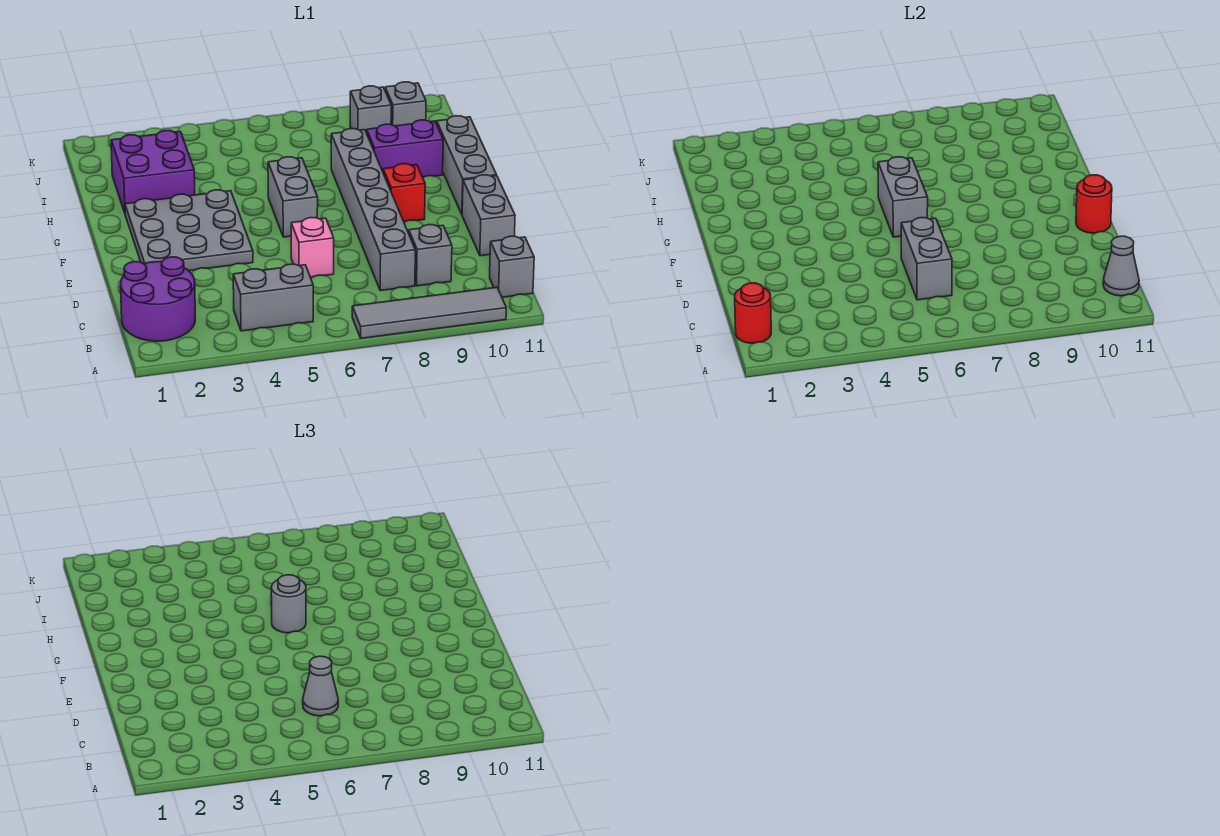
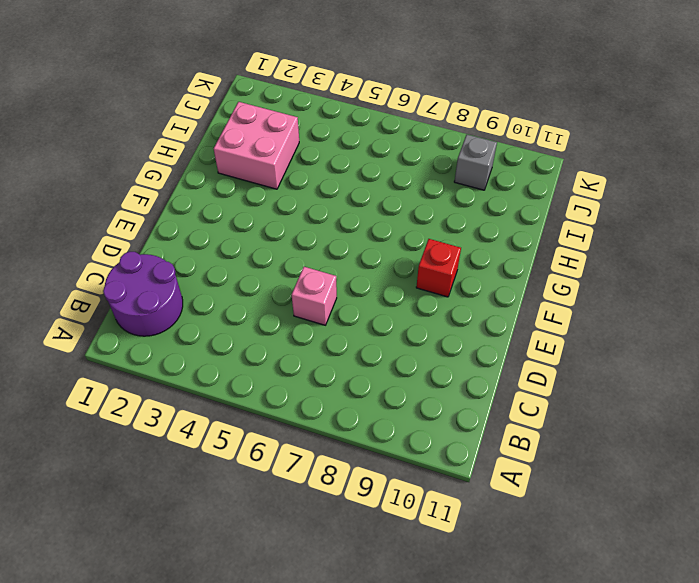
pink 2x2 brick [214,102,299,189] -> purple 2x2 brick [111,131,195,213]
none -> grey 1x4 tile [352,287,506,338]
none -> grey 1x2 brick [233,264,313,331]
none -> grey 1x1 brick [490,236,534,297]

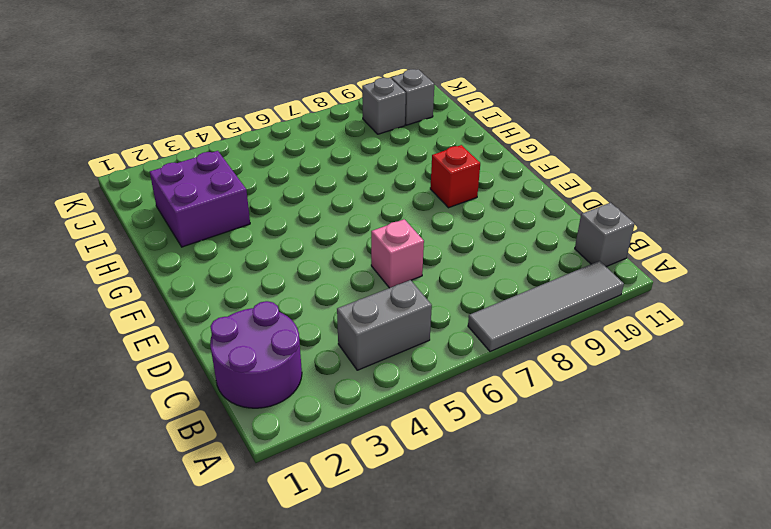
none -> grey 1x6 brick [331,129,415,291]
none -> grey 1x1 brick [409,225,452,286]
none -> grey 1x2 brick [462,175,515,256]

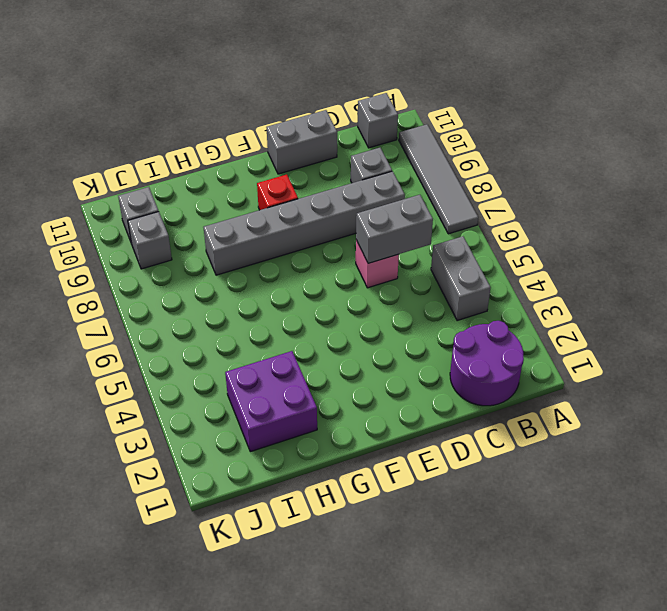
none -> grey 3x3 plate [125,190,253,271]
none -> grey 1x2 brick [268,157,318,237]
none -> grey 1x3 brick [437,116,497,214]

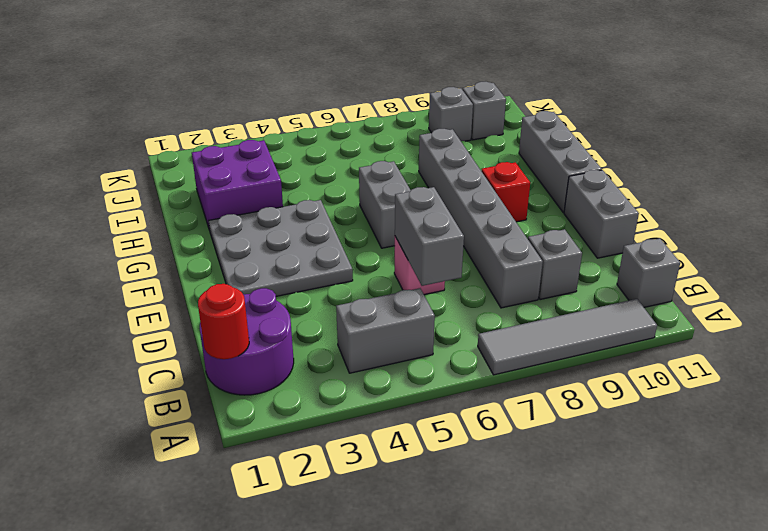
none -> purple 1x2 brick [367,120,443,177]
none -> grey 1x1 cone [1103,236,1139,296]
none -> red 1x1 round brick [1076,175,1112,233]

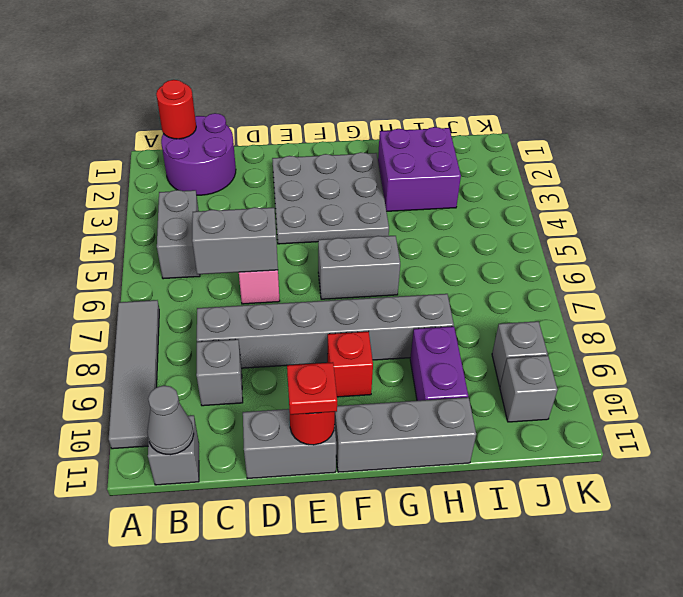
red 1x1 plate [287,362,337,415] -> none
none -> grey 1x2 brick [878,157,928,237]
none -> grey 1x1 cone [303,656,338,716]
none -> grey 1x1 round brick [271,575,306,633]

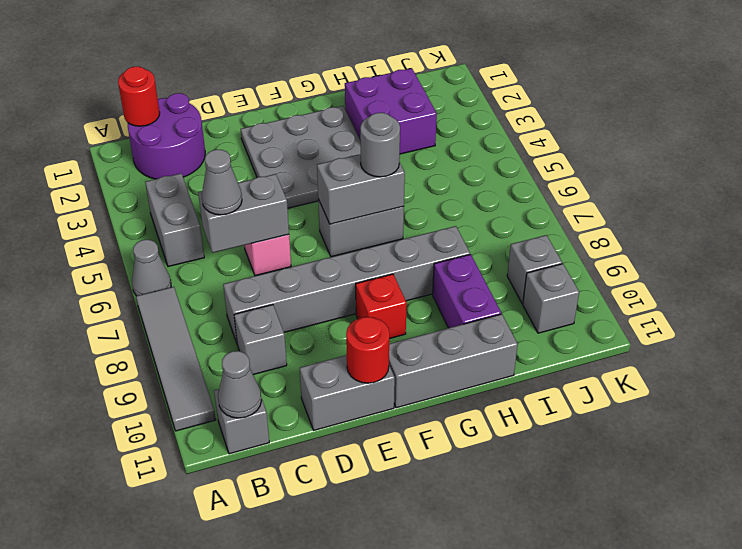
grey 1x1 cone [132,240,171,296] -> none

